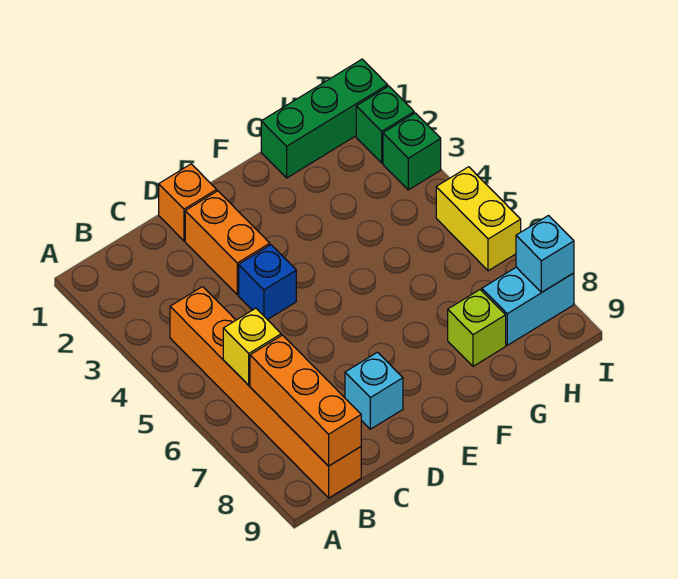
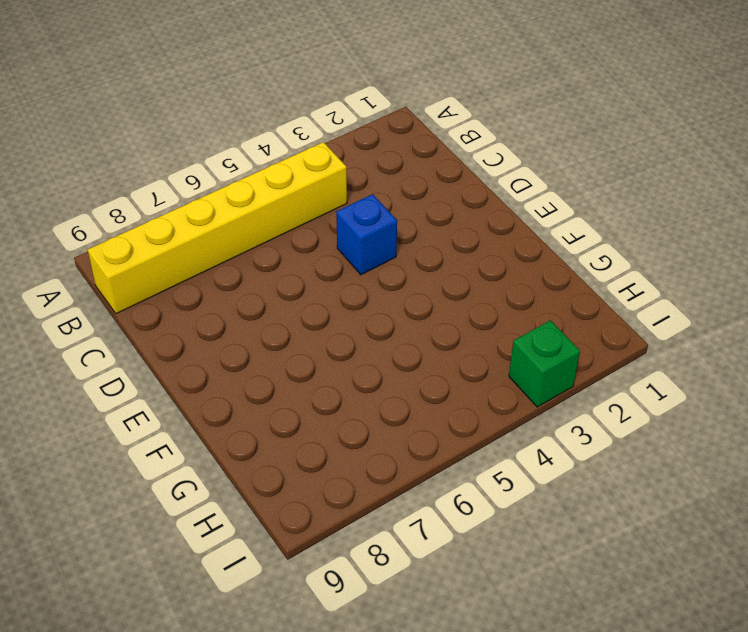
yellow 1x6 brick [88,142,347,314] -> orange 1x6 brick [170,287,361,498]
none -> orange 1x1 brick [159,164,217,241]
none -> orange 1x2 brick [185,191,270,295]
none -> cyan 1x1 brick [345,352,403,429]

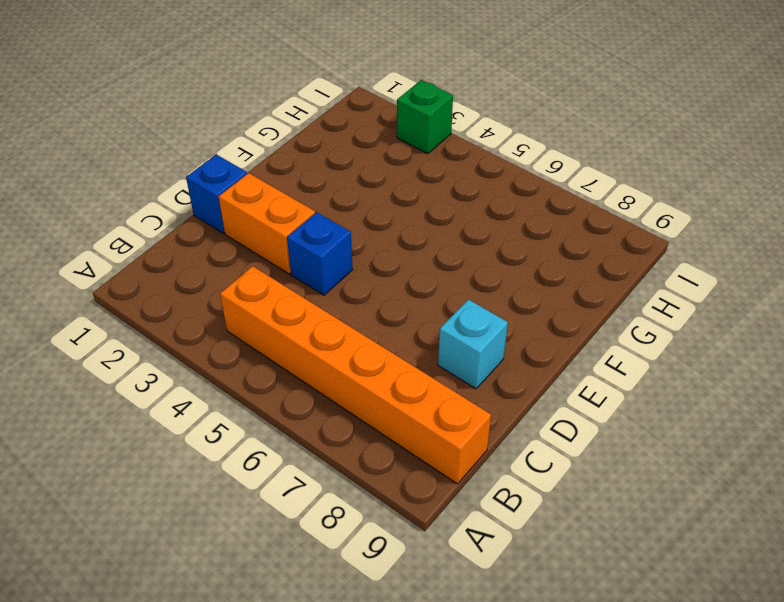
blue 1x1 brick [186,154,247,233] -> orange 1x1 brick [159,164,217,241]
none -> green 1x3 brick [261,59,388,178]
none -> lime 1x1 brick [448,290,506,366]
none -> cyan 1x2 brick [482,267,574,345]

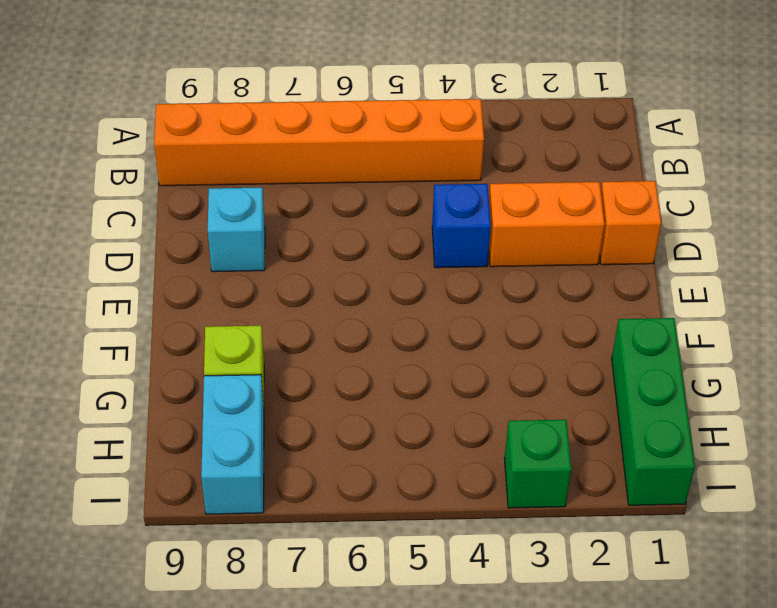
none -> green 1x1 brick [356,86,414,163]
none -> yellow 1x2 brick [436,167,521,271]
none -> yellow 1x1 brick [223,308,281,385]

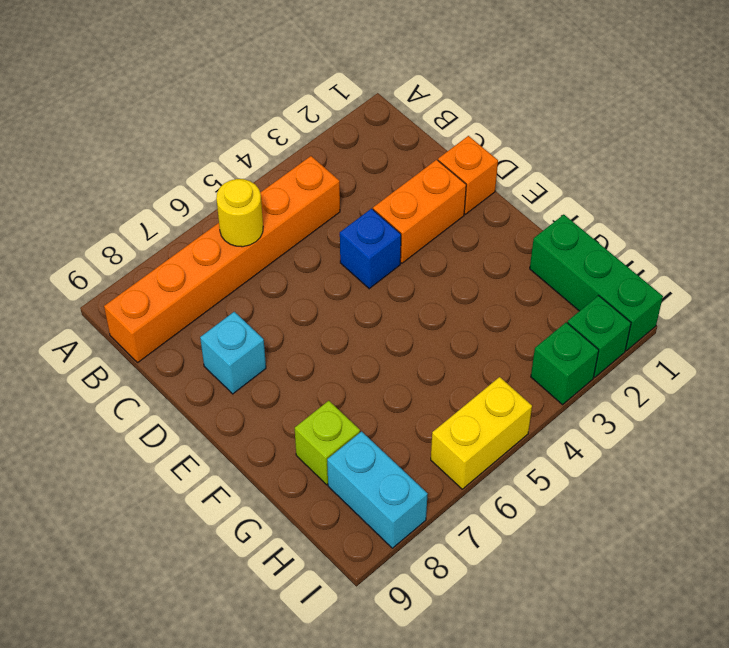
yellow 1x1 round brick [216,179,263,247] -> yellow 1x1 brick [223,308,281,385]
none -> orange 1x3 brick [250,335,361,466]
none -> cyan 1x1 brick [516,216,574,292]

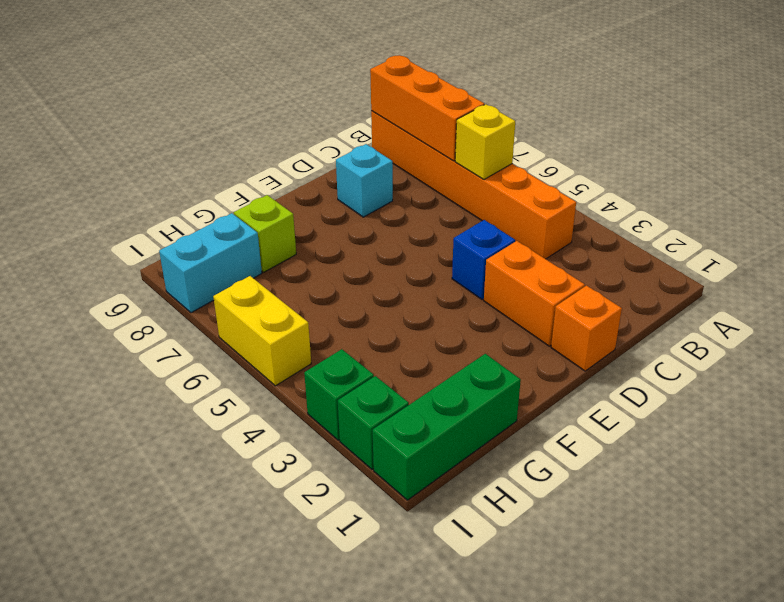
none -> cyan 1x1 brick [516,216,574,292]

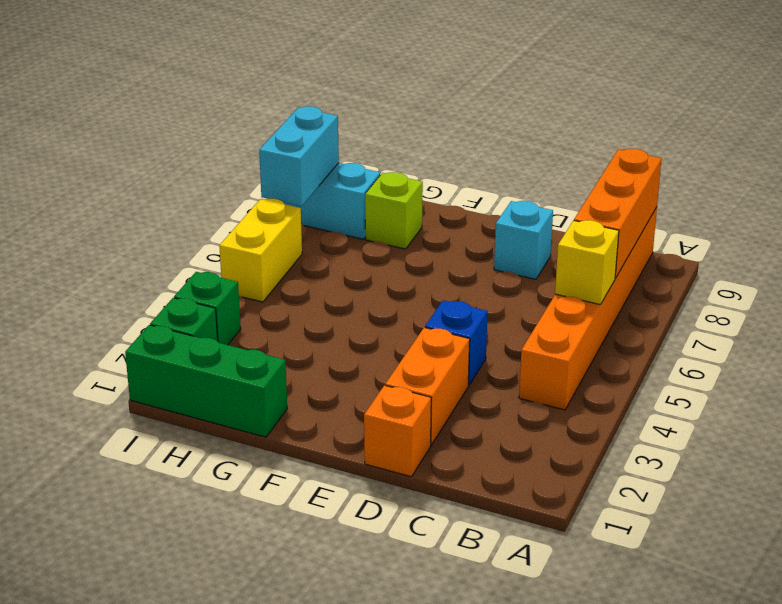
cyan 1x2 brick [259,106,339,206] -> cyan 1x1 brick [516,216,574,292]

